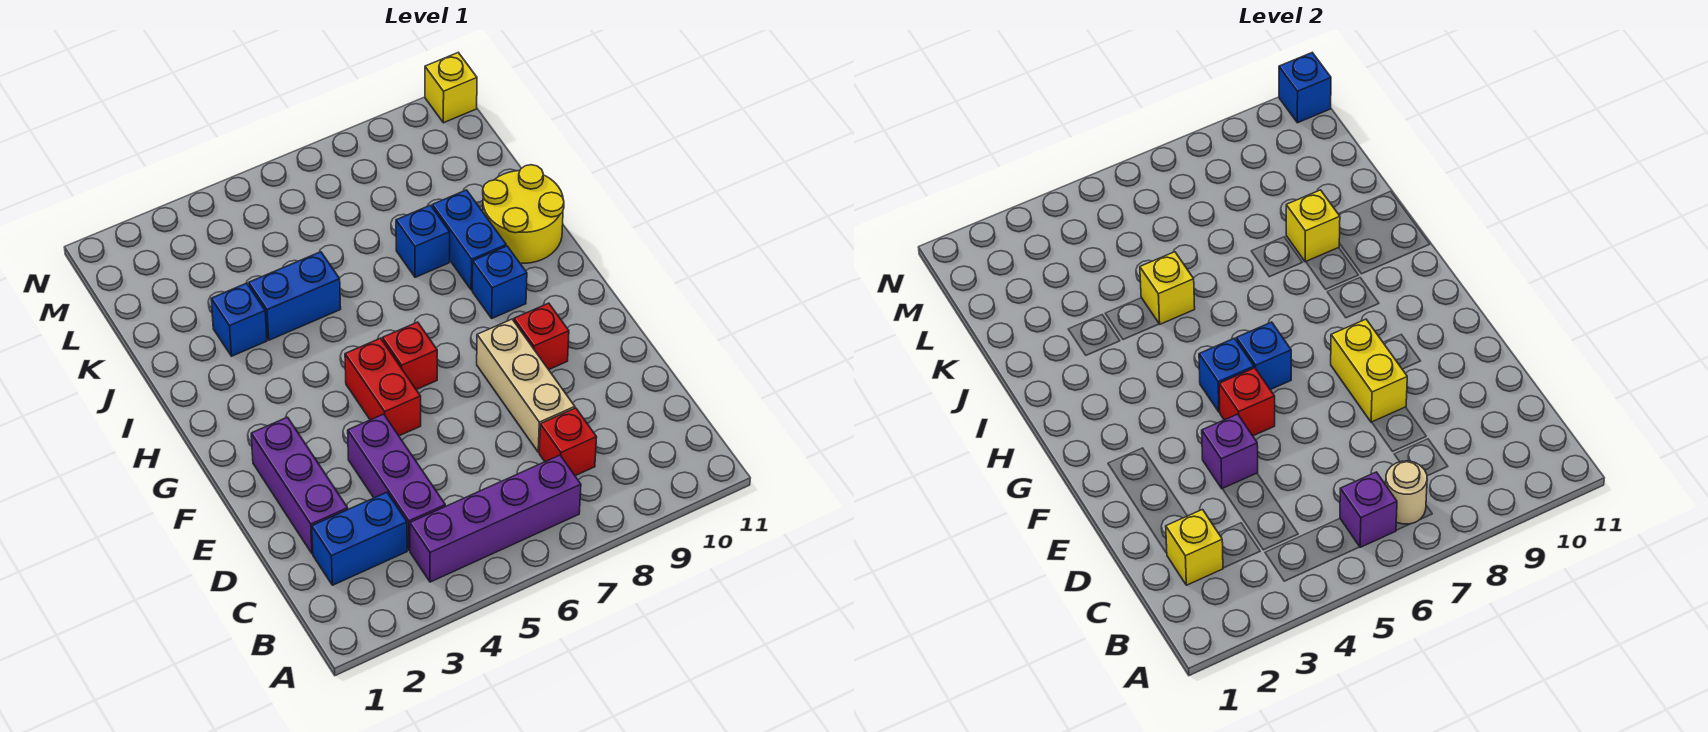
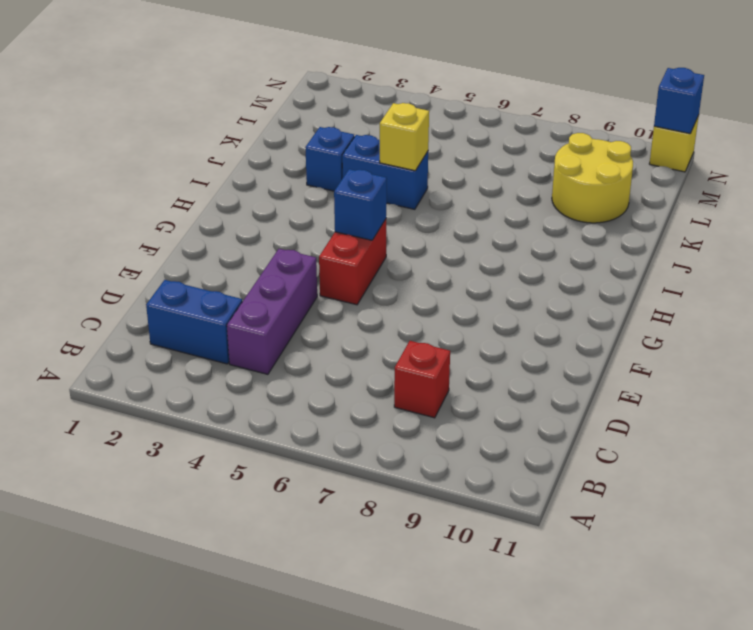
yellow 2x2 round brick [552,133,633,223] -> yellow 2x2 round brick moved to [483,165,564,263]
none -> purple 1x4 brick [410,455,581,582]
none -> purple 1x3 brick [251,417,348,554]
none -> tan 1x3 brick [477,319,575,452]

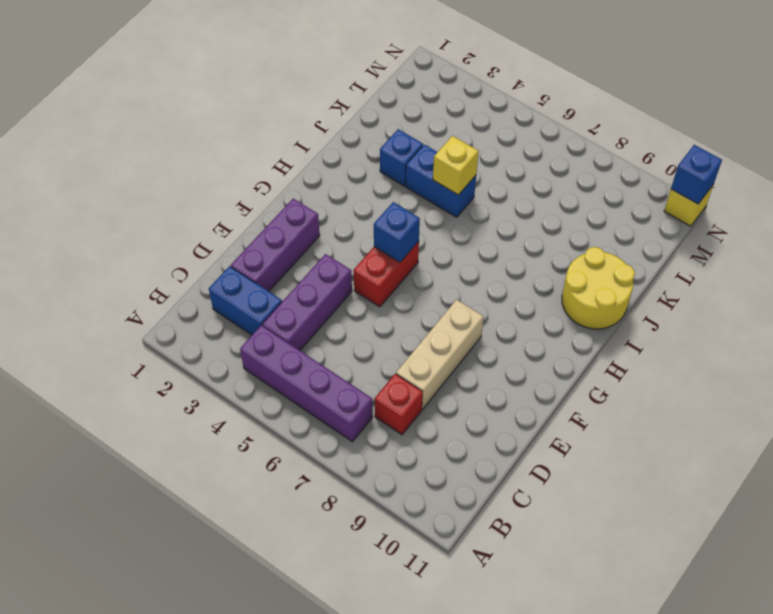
none -> red 1x1 brick [514,303,569,370]
none -> red 1x1 brick [382,322,437,390]
none -> blue 1x1 brick [472,246,527,318]

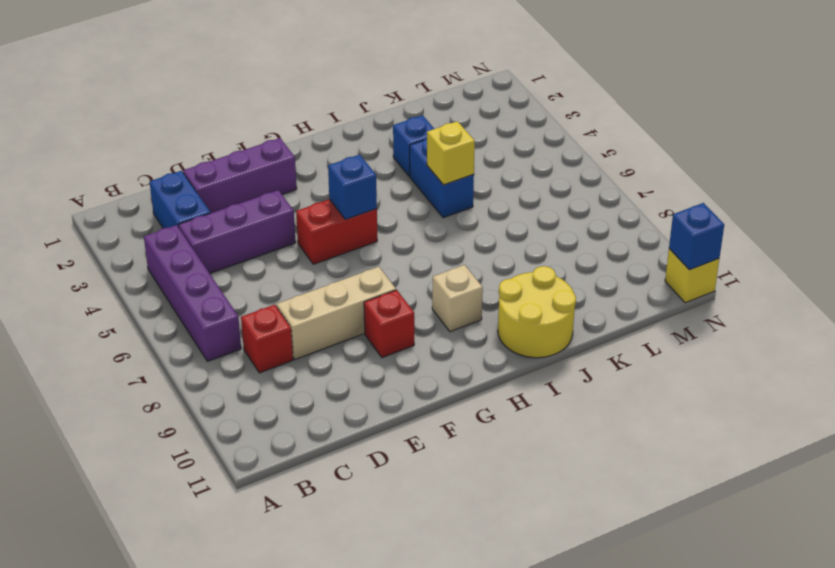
tan 1x1 brick [432,265,483,332] -> blue 1x1 brick [472,246,527,318]
none -> red 1x1 brick [382,322,437,390]
none -> blue 1x2 brick [432,190,506,290]
none -> blue 1x1 brick [396,205,450,277]

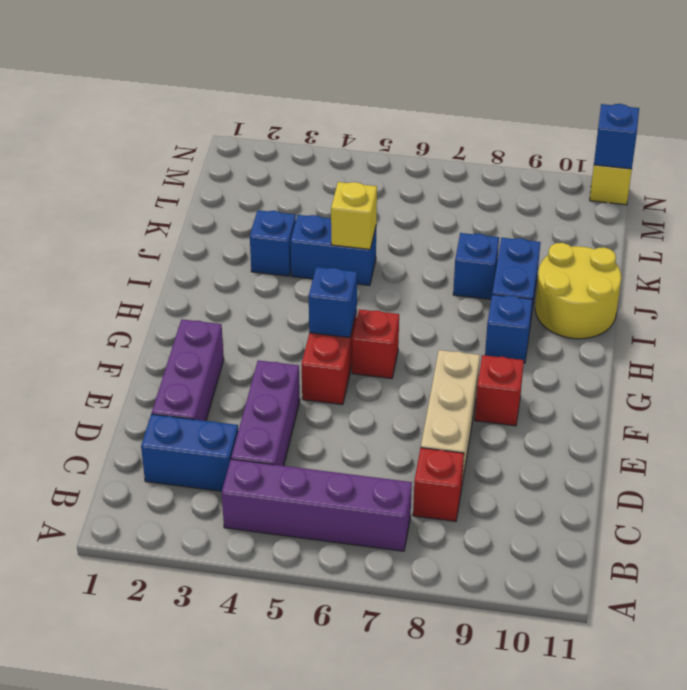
none -> purple 1x1 brick [1340,472,1397,547]
none -> tan 1x1 round brick [1386,461,1427,524]
none -> yellow 1x1 brick [1166,510,1223,585]

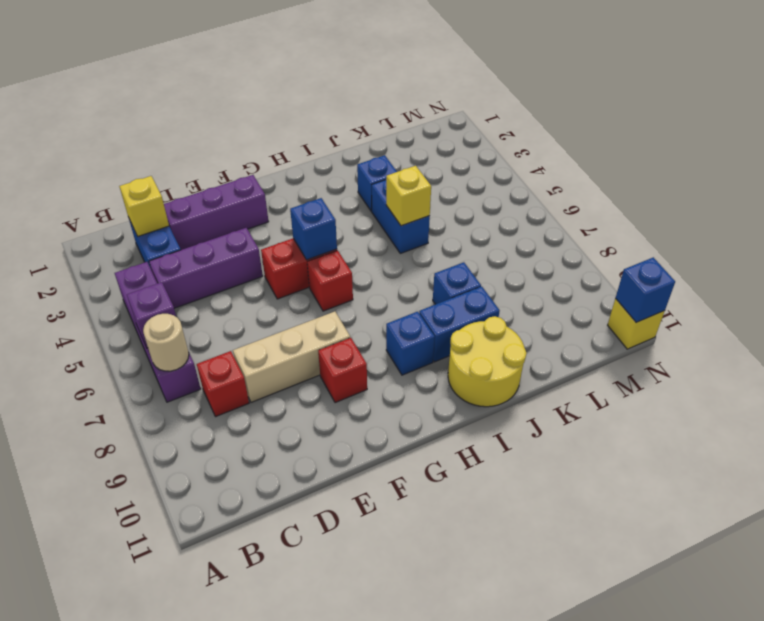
none -> purple 1x1 brick [1202,414,1258,489]
none -> yellow 1x2 brick [1331,319,1407,422]
none -> red 1x1 brick [1219,368,1275,436]

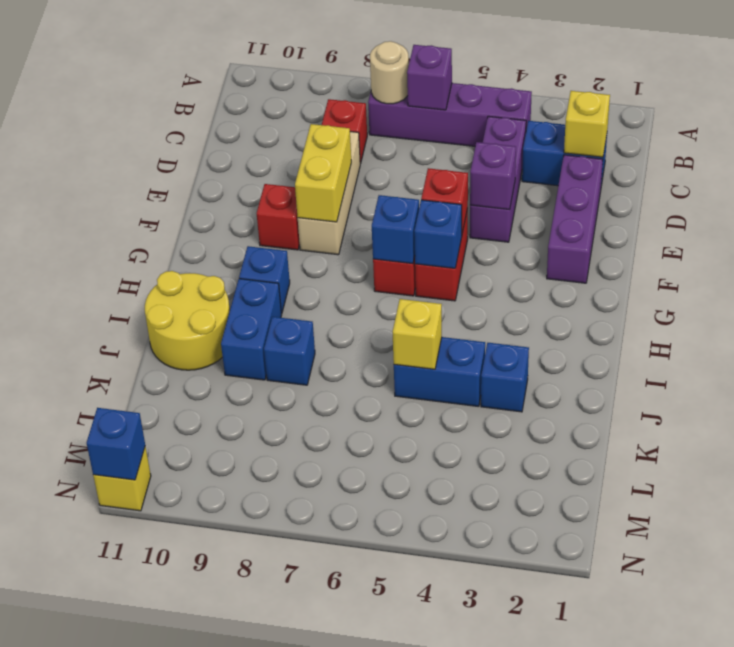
none -> yellow 1x1 brick [1286,190,1340,262]

